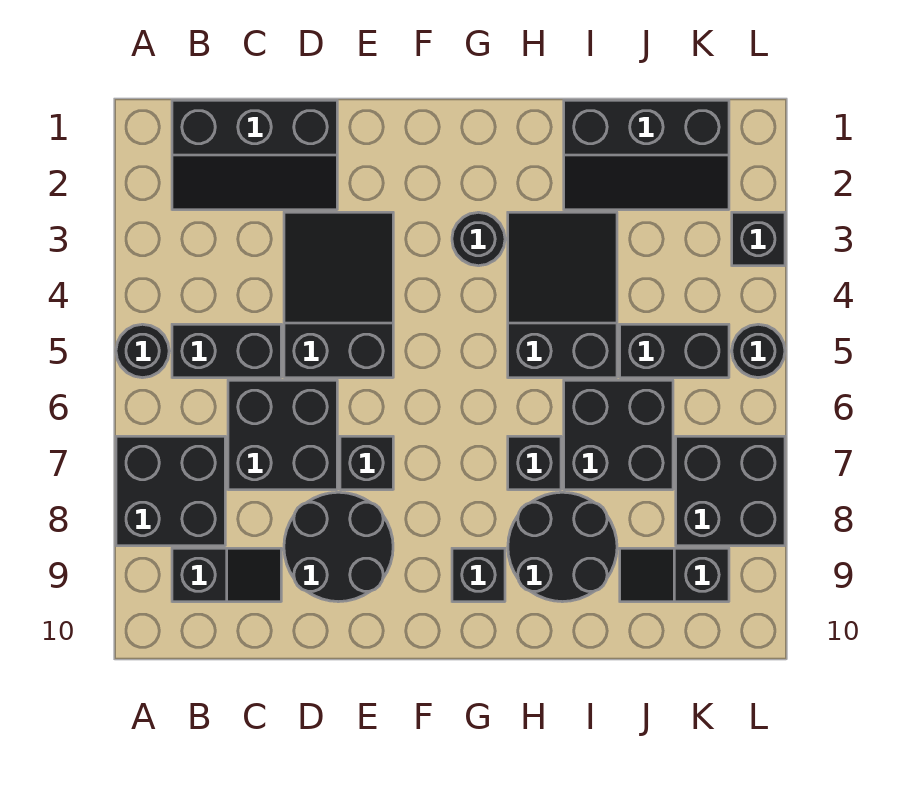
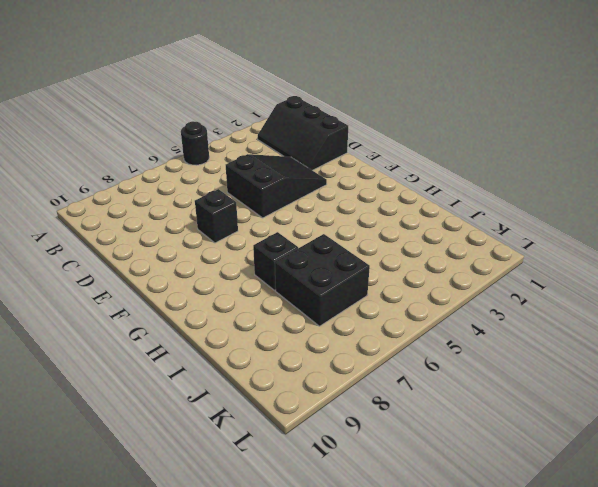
none -> black 2x2 brick [116,436,225,546]
none -> black 1x2 brick [172,324,281,378]
none -> black 1x2 slope [172,548,281,602]

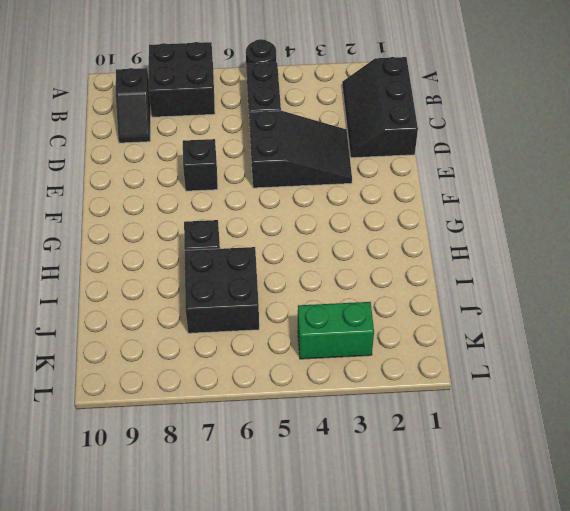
green 1x2 brick [298,302,374,359] -> none
none -> black 2x2 brick [228,380,337,490]
none -> black 2x2 round brick [284,492,393,602]
none -> black 1x1 round brick [452,212,505,266]

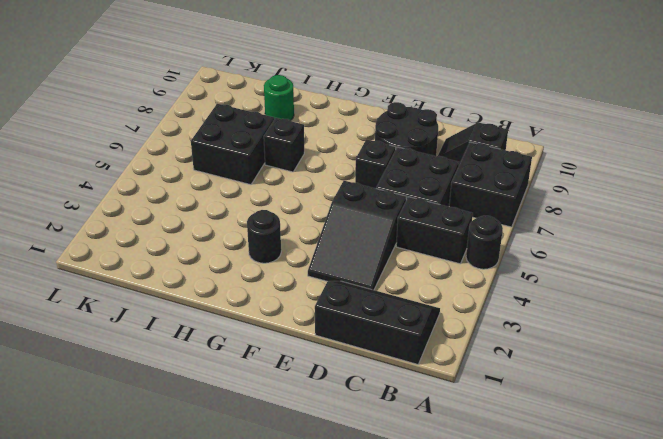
green 1x1 round brick [264,75,294,121] -> black 2x2 round brick [508,492,617,602]
none -> black 1x1 brick [452,548,505,602]
none -> black 2x3 slope [508,212,617,378]
none -> black 2x3 slope [564,100,729,210]

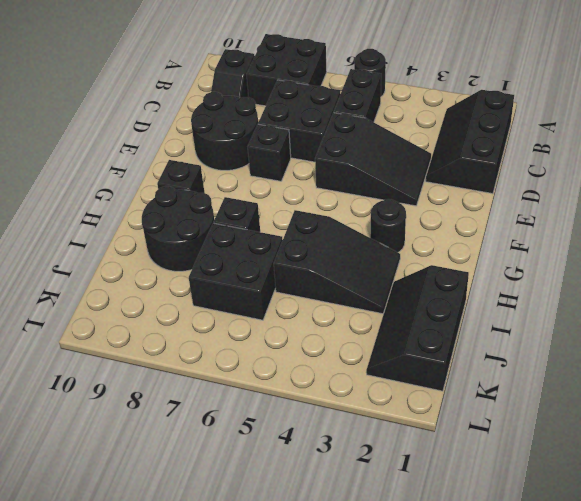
none -> black 1x2 brick [620,324,729,378]
none -> black 1x2 slope [620,548,729,602]
none -> black 2x2 brick [676,436,785,546]

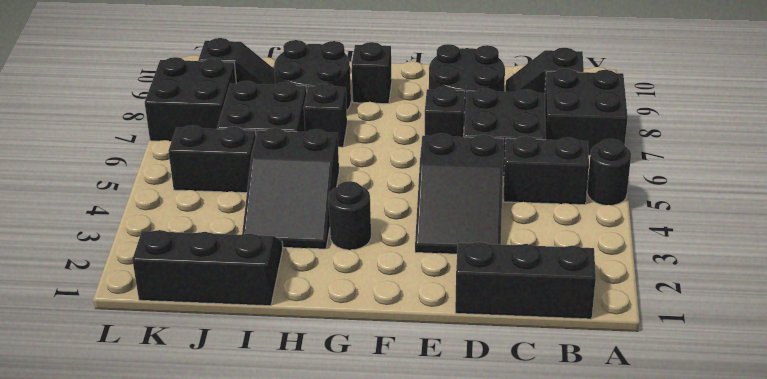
none -> black 1x1 brick [732,212,785,266]
none -> black 1x1 round brick [732,324,785,378]

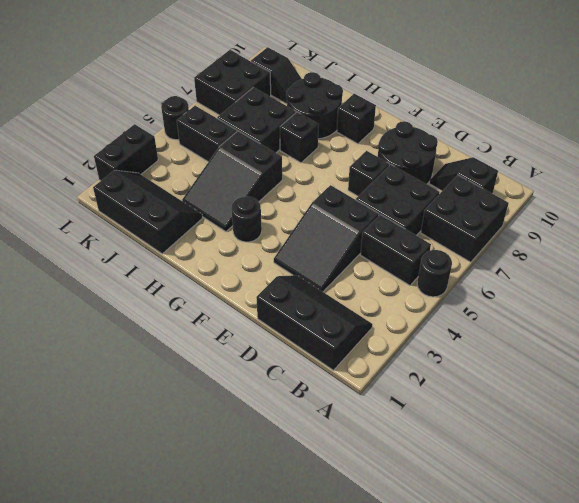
black 1x2 brick [94,124,158,181] -> black 1x1 brick [732,212,785,266]

